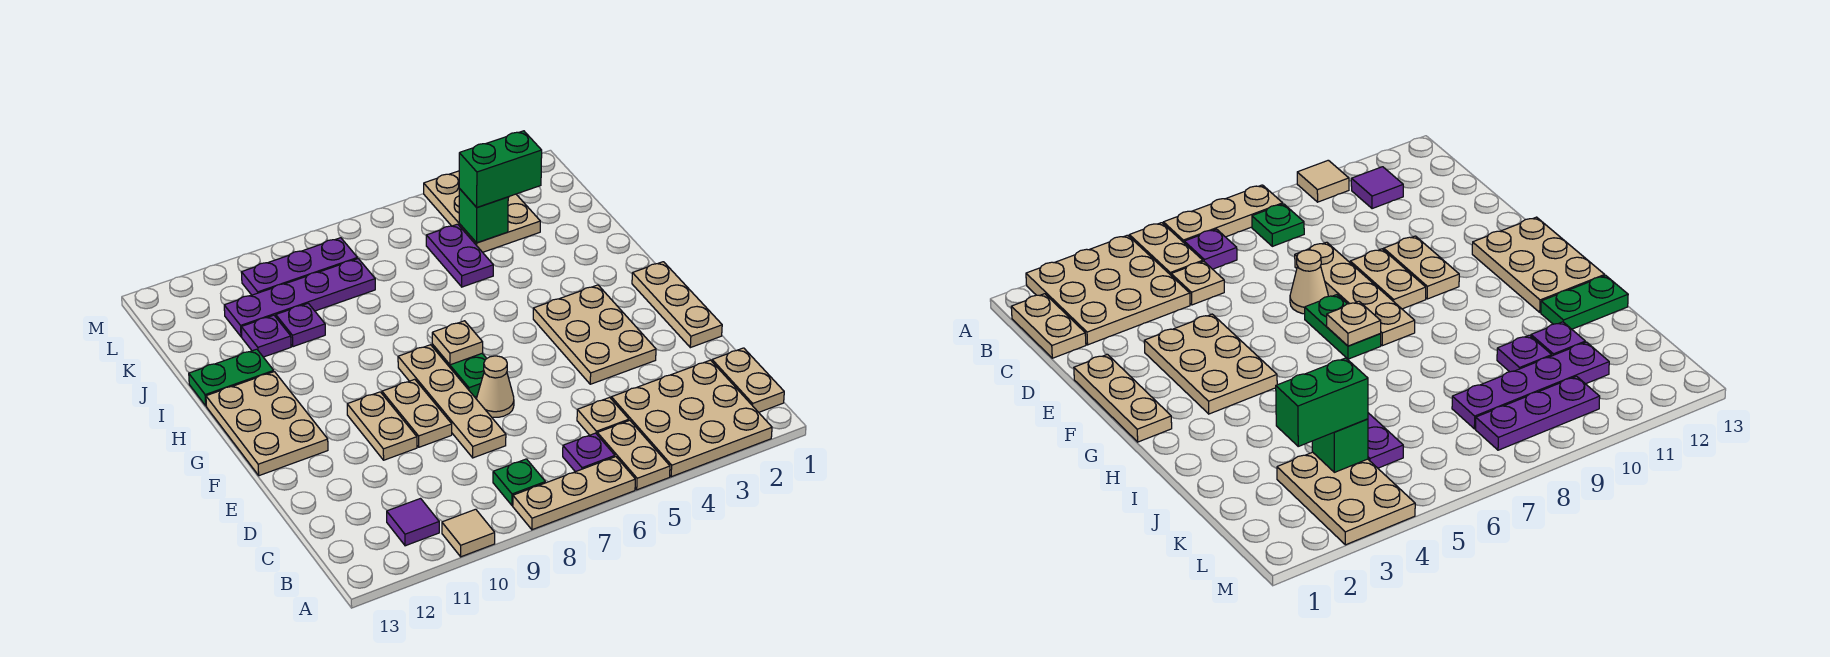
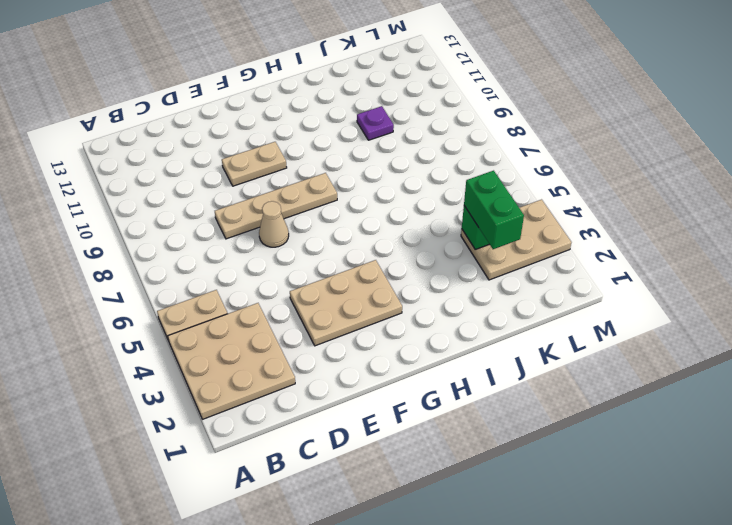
none -> tan 1x3 plate [513,457,635,530]
none -> tan 1x1 tile [442,509,495,557]
none -> tan 1x2 plate [712,348,784,412]

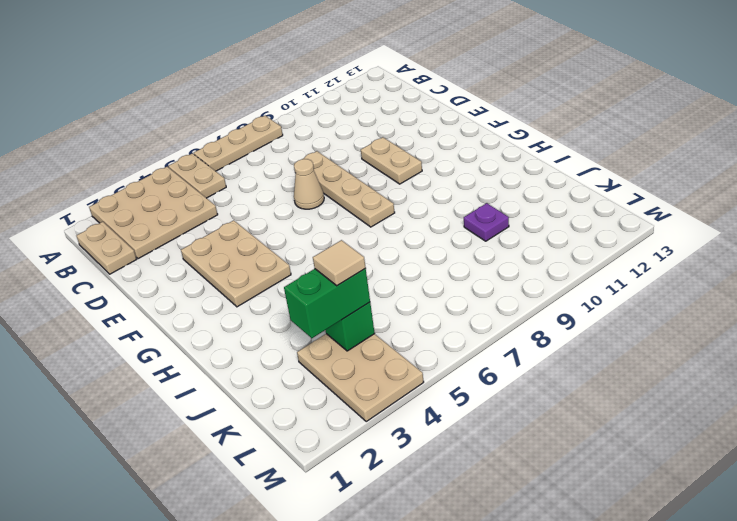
tan 1x1 tile [313,240,366,286] -> tan 1x1 tile moved to [442,509,495,557]
none -> purple 1x1 plate [563,433,615,472]
none -> green 1x1 plate [493,459,545,506]
none -> purple 1x1 tile [387,499,439,546]

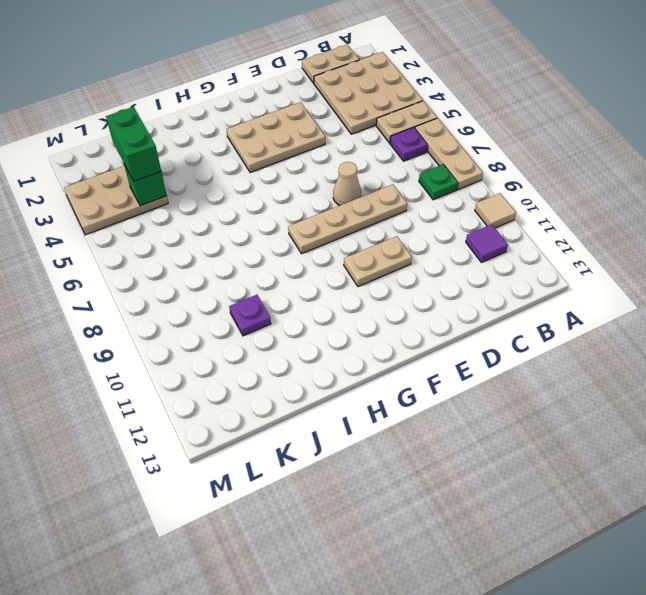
none -> tan 1x1 plate [577,397,629,435]
none -> tan 1x3 plate [632,262,722,348]
none -> tan 1x2 plate [382,379,452,447]

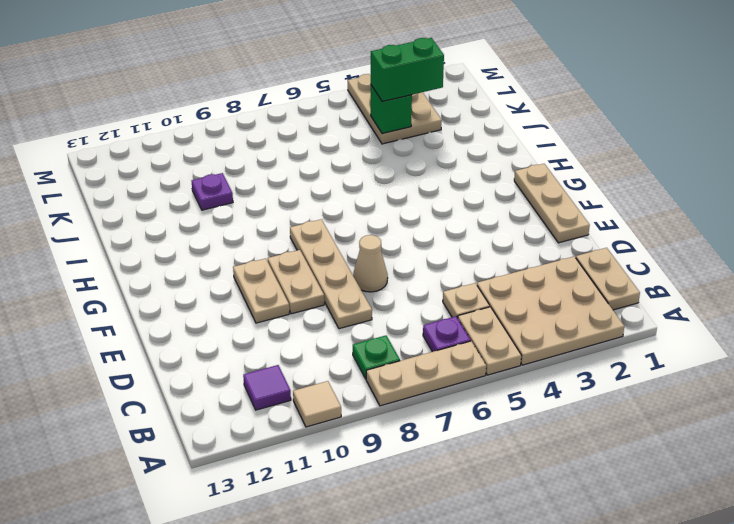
none -> tan 2x3 plate [533,285,656,384]
none -> green 1x2 plate [432,344,487,397]
none -> tan 2x3 plate [206,372,328,476]

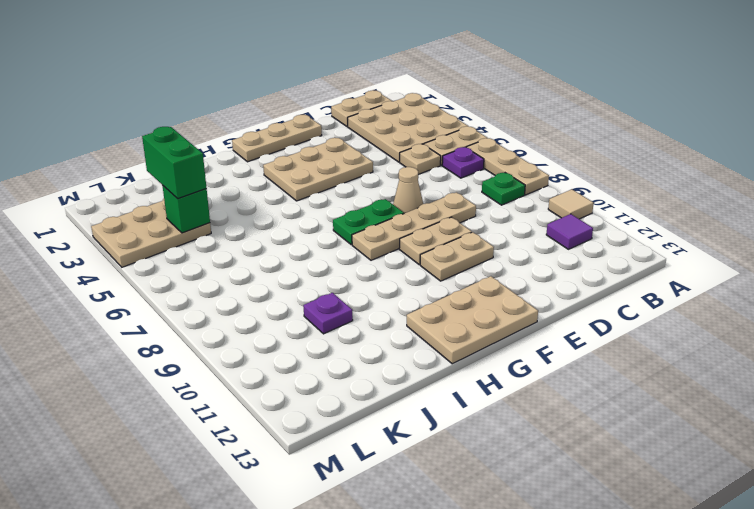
none -> green 1x2 plate [189,349,274,406]
none -> purple 1x2 plate [426,224,493,287]
none -> purple 1x1 plate [241,315,291,357]

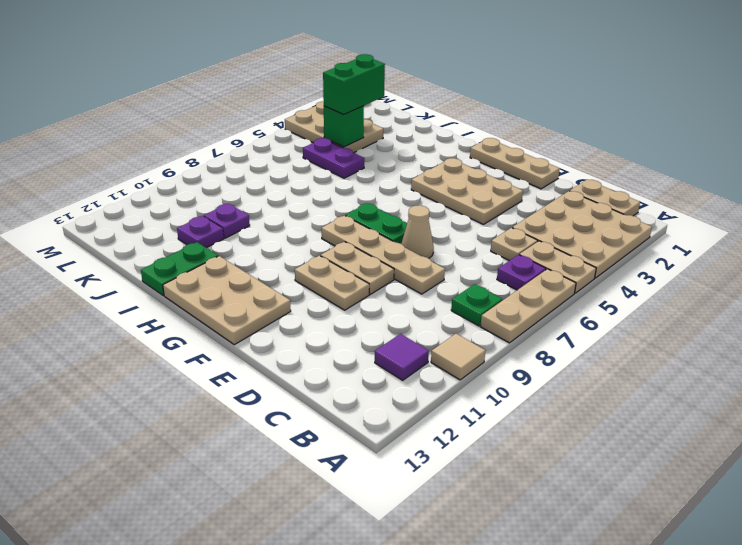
none -> purple 1x4 plate [224,259,375,337]
none -> purple 1x3 plate [241,238,358,295]
none -> tan 1x1 plate [432,321,483,365]

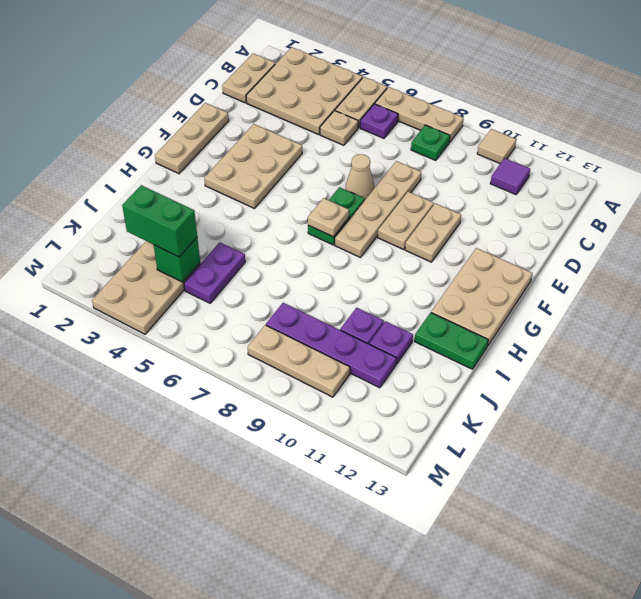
tan 1x3 plate [248,325,350,397] -> purple 1x3 plate [241,238,358,295]

